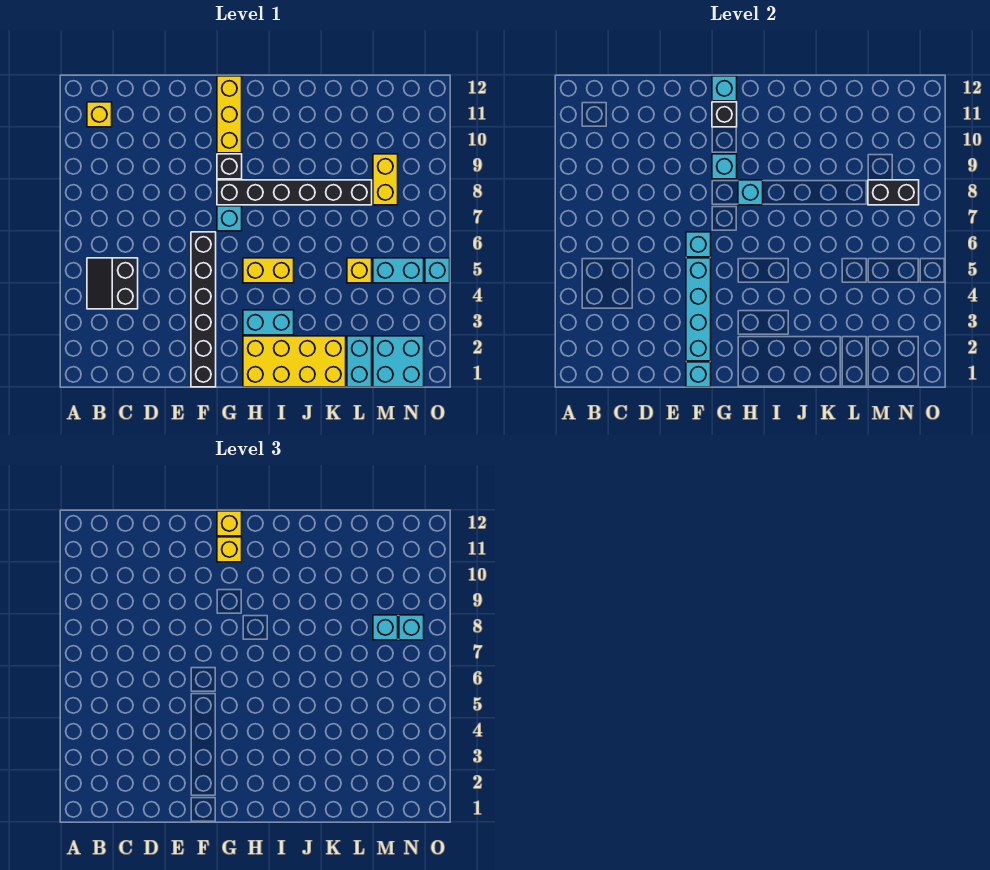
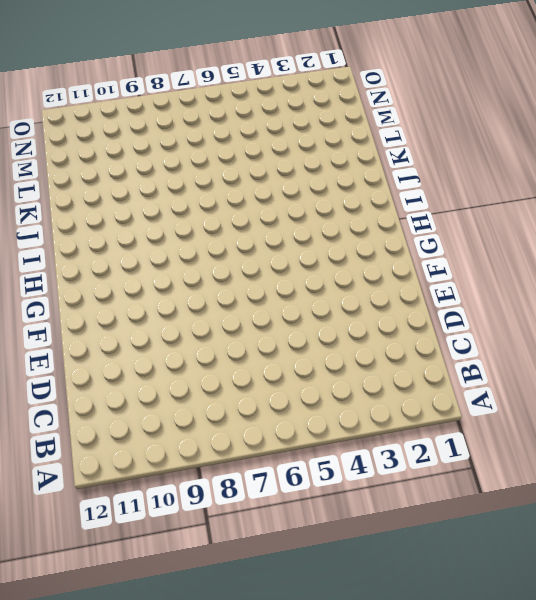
none -> black 2x2 slope [87,258,138,309]
none -> yellow 1x1 brick [87,102,112,127]
none -> black 1x6 brick [191,232,216,387]

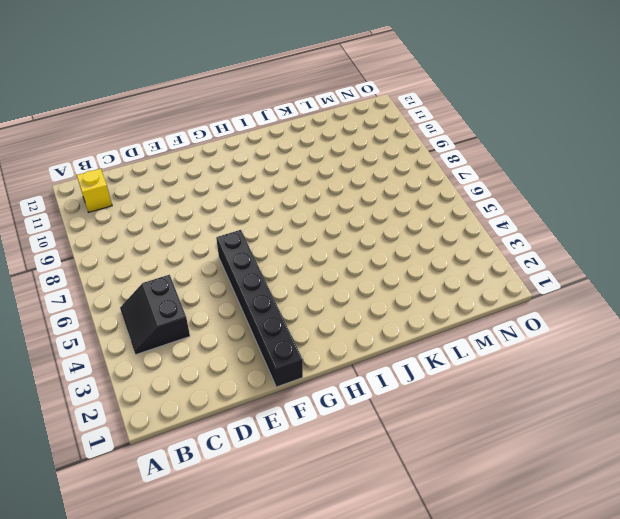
none -> cyan 1x1 brick [217,206,242,231]
none -> black 1x6 brick [217,180,372,205]
none -> black 1x1 brick [217,154,242,179]

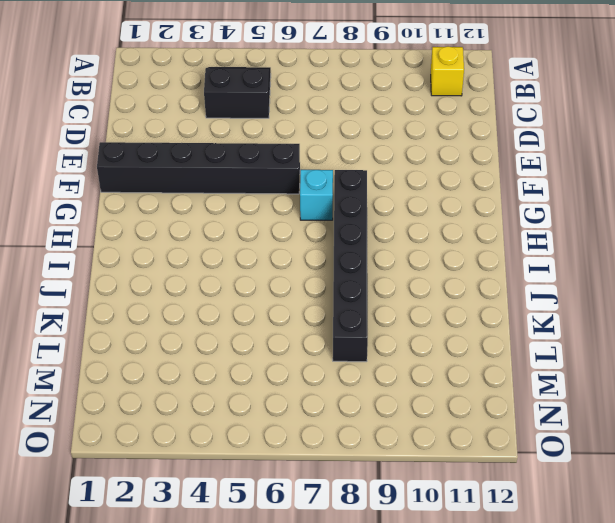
none -> black 1x1 brick [217,154,242,179]
none -> yellow 1x3 brick [217,76,242,153]
none -> yellow 2x4 brick [243,336,346,387]

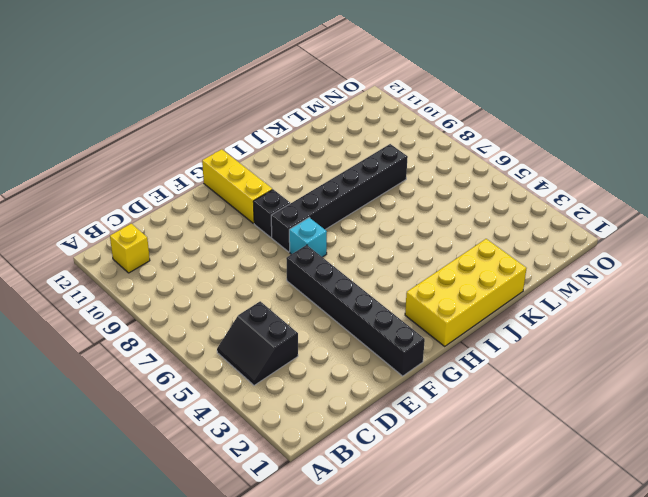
none -> cyan 1x2 brick [243,310,294,335]
none -> yellow 1x2 brick [243,258,294,283]
none -> cyan 1x2 brick [347,336,372,387]

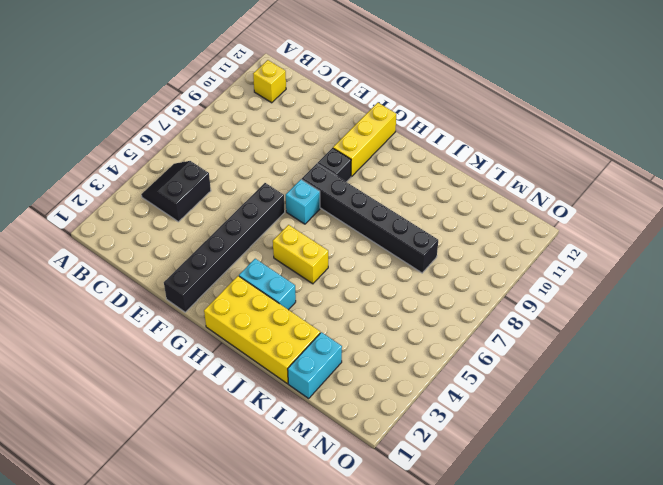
none -> yellow 1x1 brick [347,258,372,283]
none -> cyan 2x2 brick [373,336,424,387]
none -> cyan 1x2 brick [373,258,424,283]

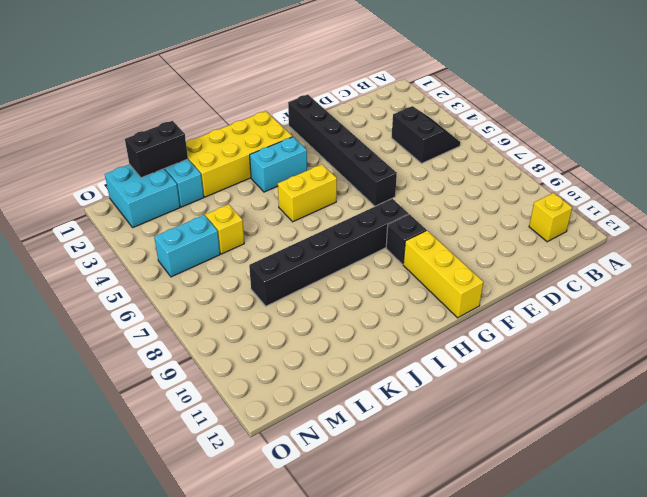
black 1x2 brick [125,121,188,178] -> black 1x2 brick moved to [868,180,919,205]
none -> cyan 1x1 brick [217,206,242,231]
none -> yellow 1x2 brick [373,154,398,205]
none -> cyan 1x1 brick [425,258,450,283]

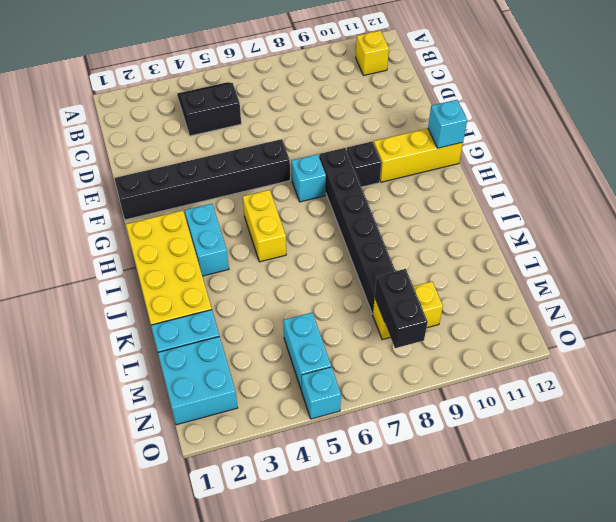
none -> yellow 1x1 brick [347,258,372,283]
none -> cyan 1x1 brick [686,362,711,387]
none -> cyan 1x4 brick [686,258,711,361]

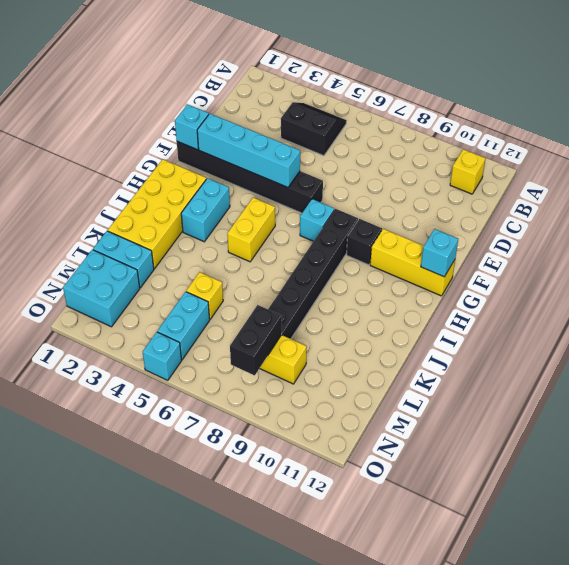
none -> cyan 1x1 brick [686,232,711,257]
none -> cyan 1x1 brick [712,154,737,179]
none -> black 1x1 brick [712,102,737,127]

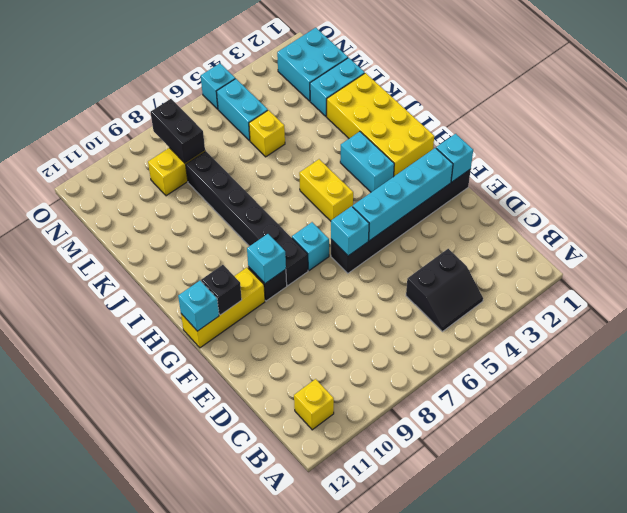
none -> cyan 1x1 brick [738,180,763,205]
none -> yellow 1x1 brick [217,537,242,562]
none -> yellow 1x1 brick [217,511,242,536]

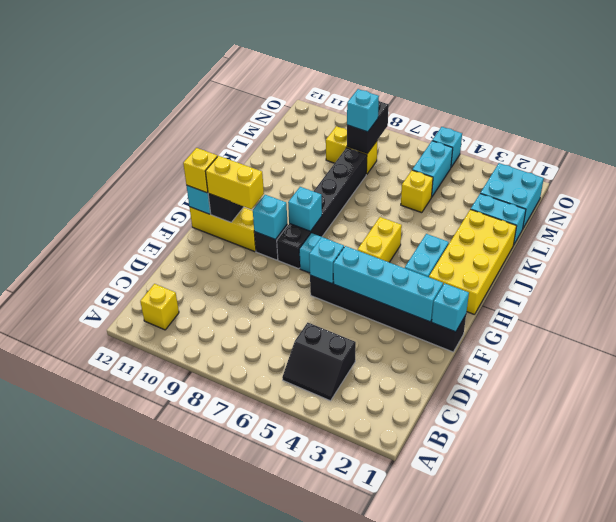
yellow 1x2 brick [205,156,264,209] -> yellow 1x1 brick [217,537,242,562]
none -> cyan 1x1 brick [399,615,424,640]

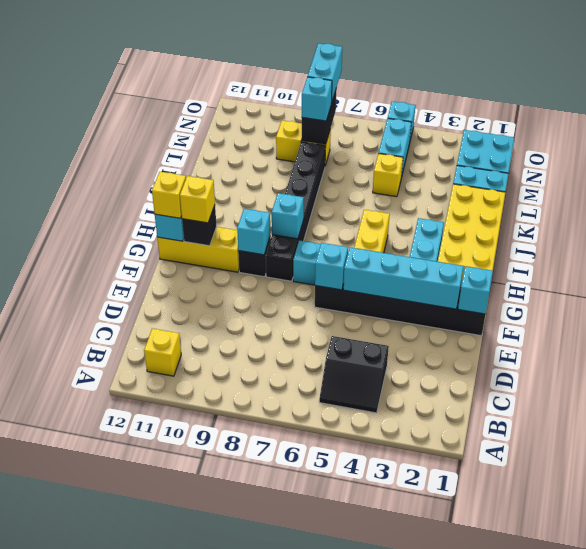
cyan 1x2 brick [307,43,342,103] -> cyan 1x1 brick [399,615,424,640]

